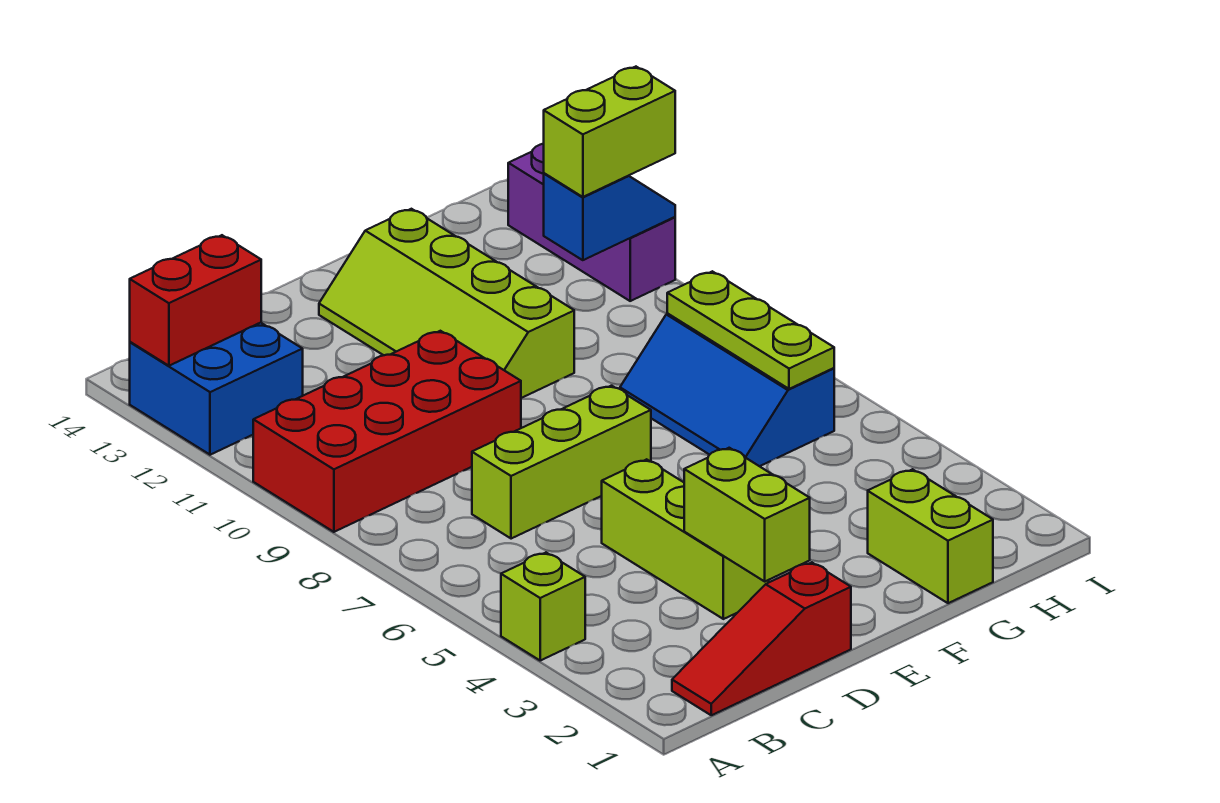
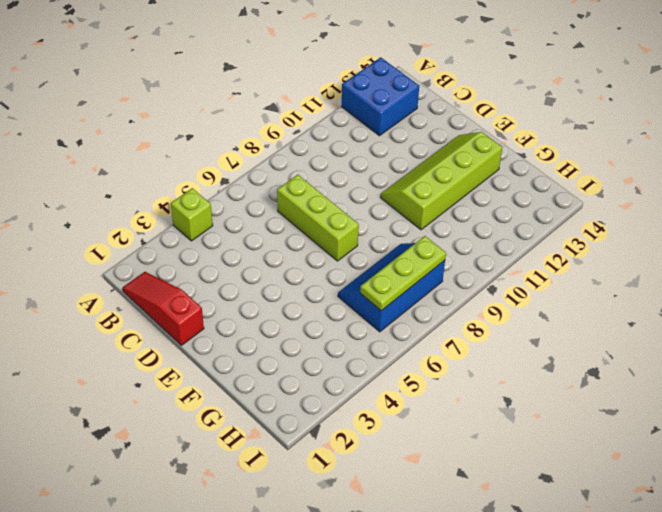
none -> red 2x4 brick [253,331,521,532]
none -> lime 1x3 brick [602,459,769,619]
none -> lime 1x2 brick [868,469,993,603]

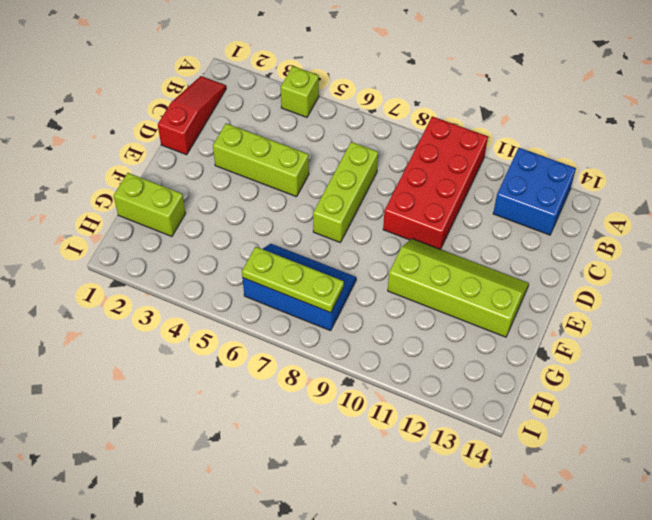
none -> purple 1x3 brick [508,144,675,301]
none -> red 1x2 brick [130,235,261,366]
none -> lime 1x2 brick [684,448,810,581]

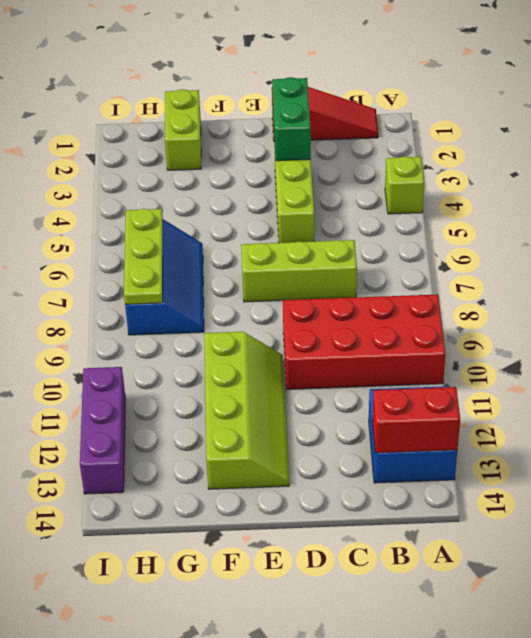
green 1x2 brick [272,77,311,161] -> lime 1x2 brick [684,448,810,581]
none -> blue 1x2 slope [544,173,675,260]
none -> lime 1x2 brick [544,67,675,197]

